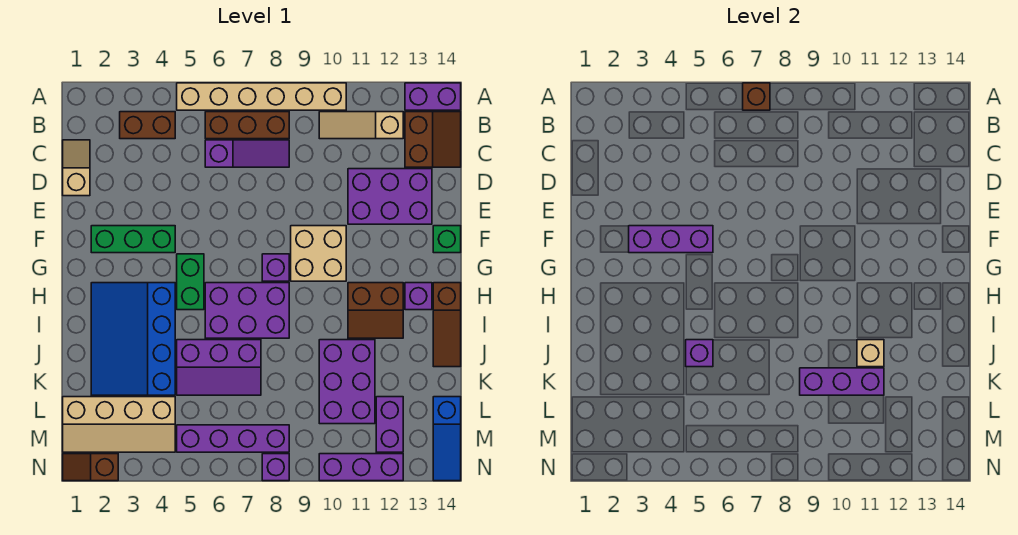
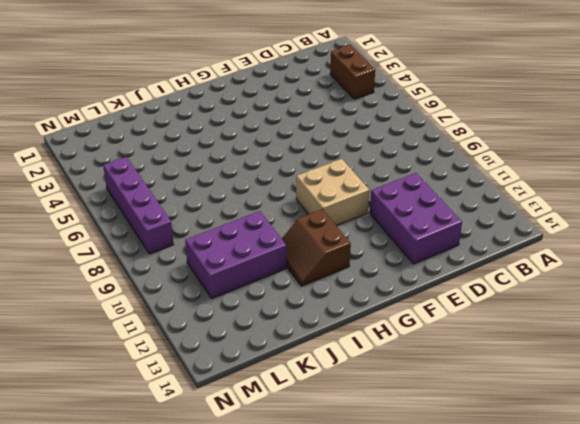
none -> tan 1x6 brick [177,83,346,110]
none -> purple 1x2 brick [405,83,461,110]
none -> brown 1x3 brick [205,112,289,139]
none -> tan 1x3 slope [319,112,403,139]

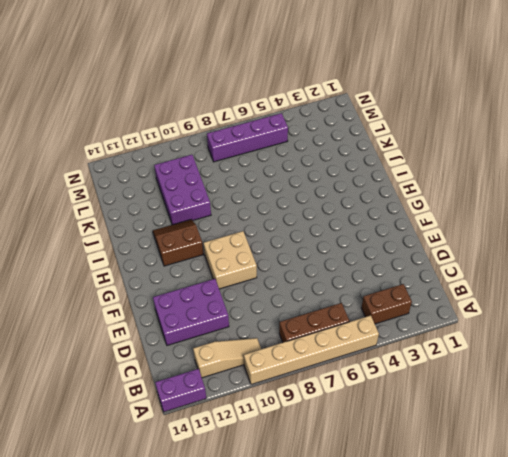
none -> brown 2x2 slope [405,112,461,167]
none -> tan 1x2 slope [63,140,90,196]
none -> purple 1x3 slope [205,140,289,167]
none -> green 1x3 brick [91,226,175,253]

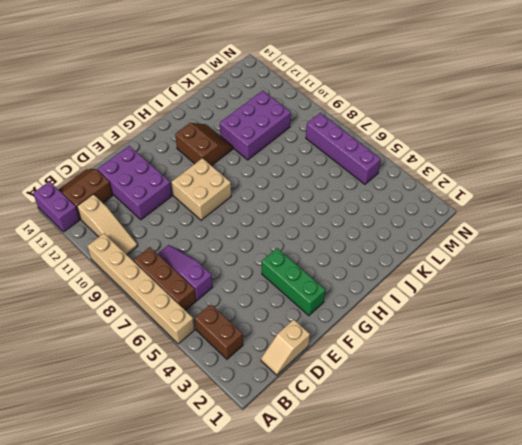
none -> green 1x1 brick [433,226,461,253]
none -> green 1x2 brick [177,254,204,310]
none -> purple 1x1 brick [262,254,289,281]
none -> blue 3x4 slope [91,283,175,395]

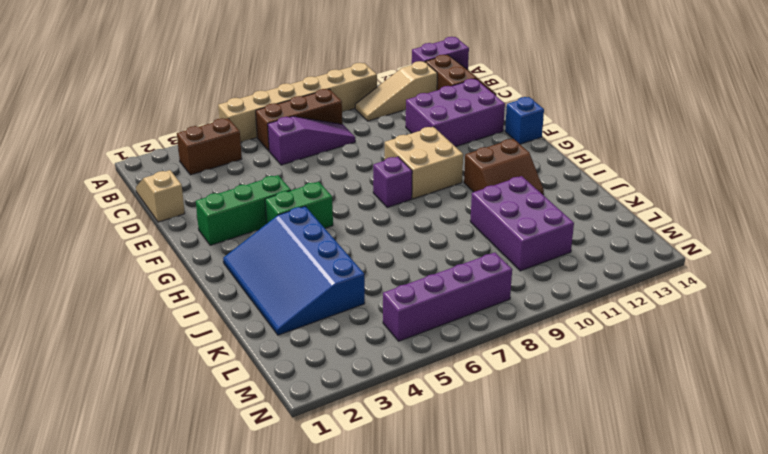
blue 1x1 brick [505,97,544,144] -> green 1x1 brick [433,226,461,253]
green 1x2 brick [265,182,333,228] -> green 1x2 brick turned to [177,254,204,310]
none -> purple 2x3 brick [205,283,289,338]
none -> purple 1x1 brick [405,283,432,310]
none -> brown 1x3 slope [433,283,461,367]
none -> purple 2x3 slope [177,340,261,395]

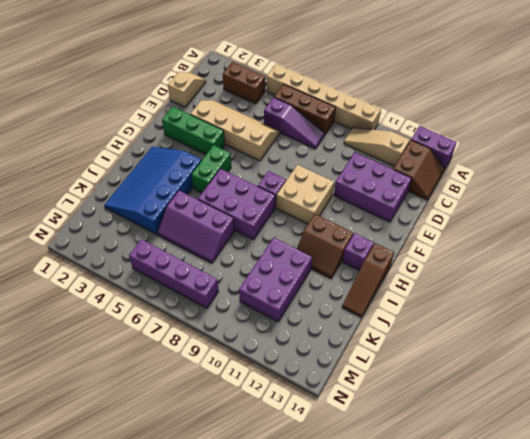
tan 2x4 slope [190,100,280,161] -> tan 2x4 slope turned to [63,397,175,452]
none -> green 1x1 brick [433,226,461,253]
none -> purple 1x2 brick [376,397,403,452]
none -> blue 1x3 slope [433,397,461,481]
none -> brown 1x2 slope [63,454,118,481]

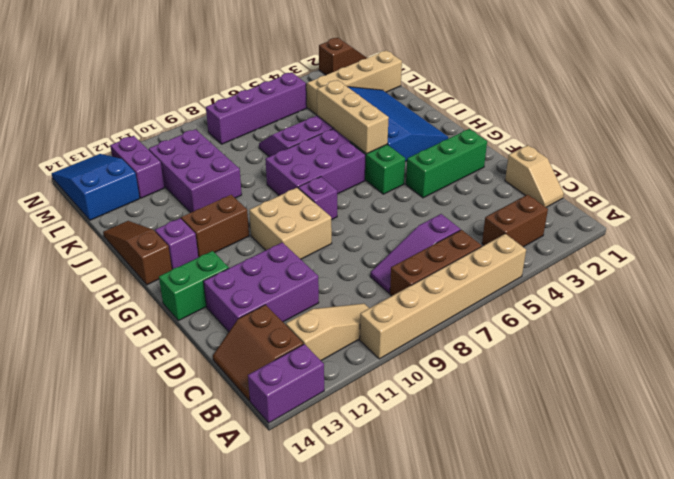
green 1x2 brick [159,251,229,321] -> green 1x1 brick [433,226,461,253]
tan 1x3 brick [317,80,389,154] -> purple 1x1 brick [686,340,713,367]
blue 2x3 slope [52,154,140,220] -> blue 1x3 slope [433,397,461,481]
none -> purple 1x1 brick [262,454,289,481]
none -> purple 1x3 brick [319,454,403,481]
none -> brown 1x1 brick [743,83,770,110]
none -> purple 1x3 brick [629,226,713,253]

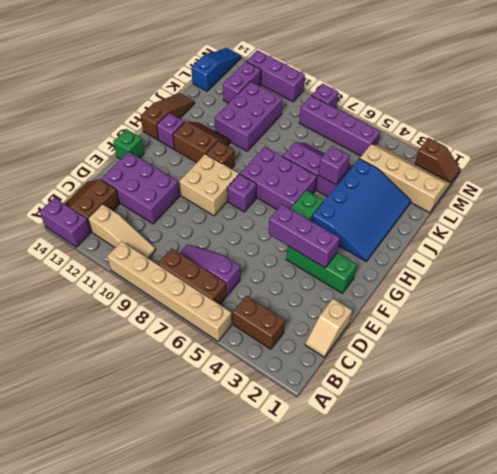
brown 1x1 brick [206,141,235,169] -> brown 1x1 brick moved to [743,83,770,110]
none -> tan 1x1 brick [857,340,884,367]
none -> purple 1x3 brick [800,368,884,395]

